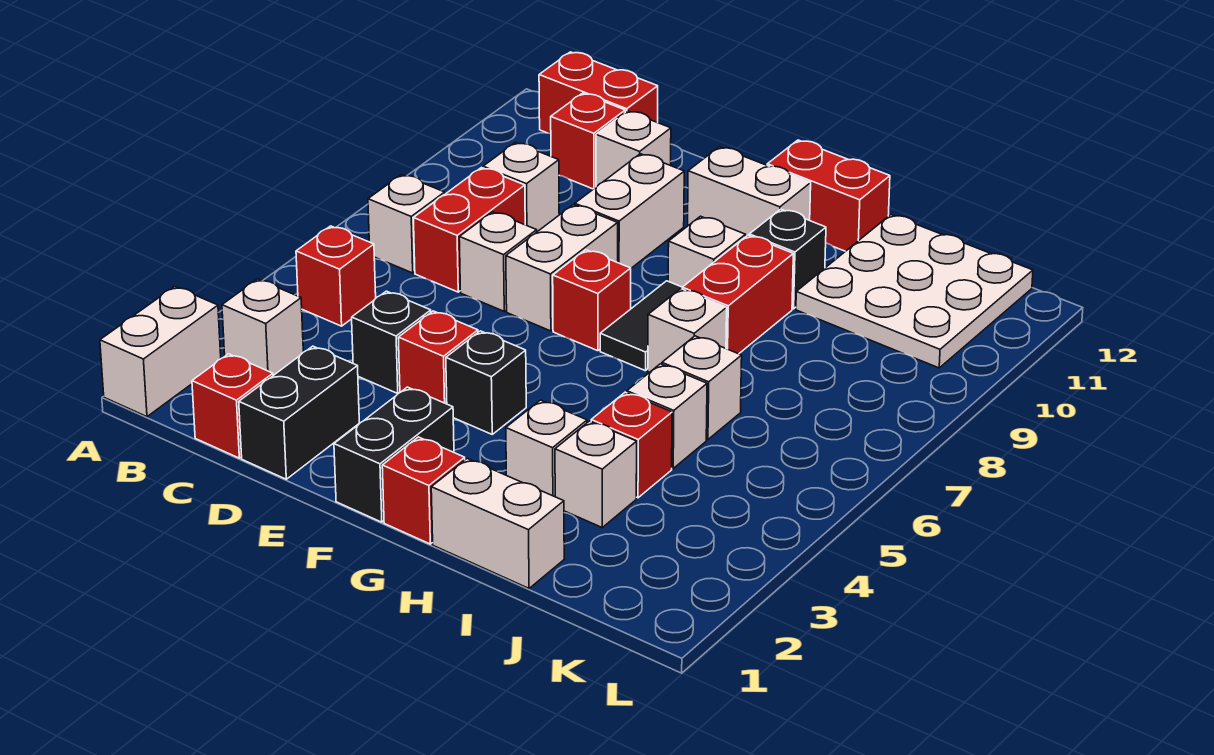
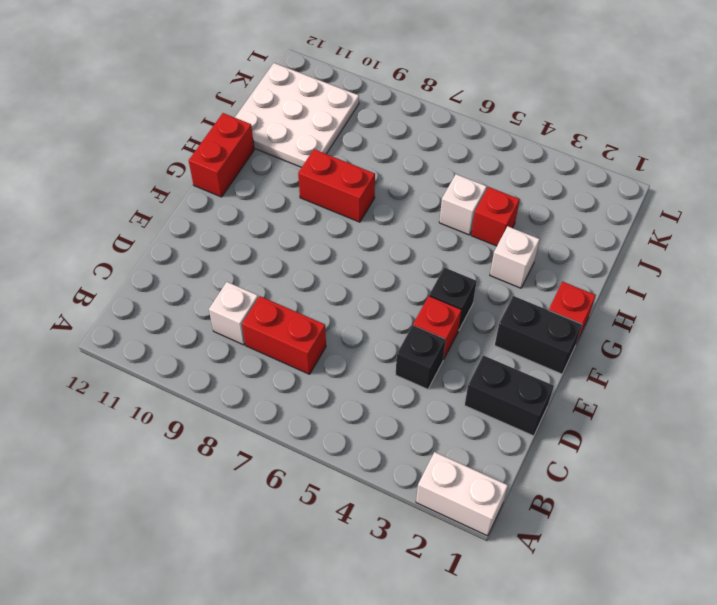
none -> white 1x1 brick [222,279,303,375]
none -> red 1x1 brick [296,226,376,326]
none -> white 1x1 brick [368,175,445,273]
none -> red 1x2 brick [539,52,658,134]

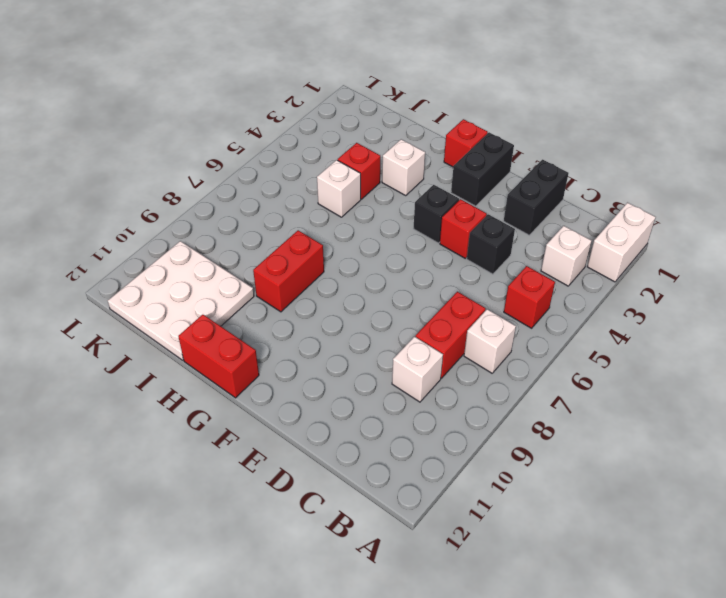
none -> red 1x2 brick [539,52,658,134]
none -> red 1x1 brick [192,354,273,458]
none -> red 1x1 brick [551,93,625,189]
none -> white 1x1 brick [459,212,537,311]

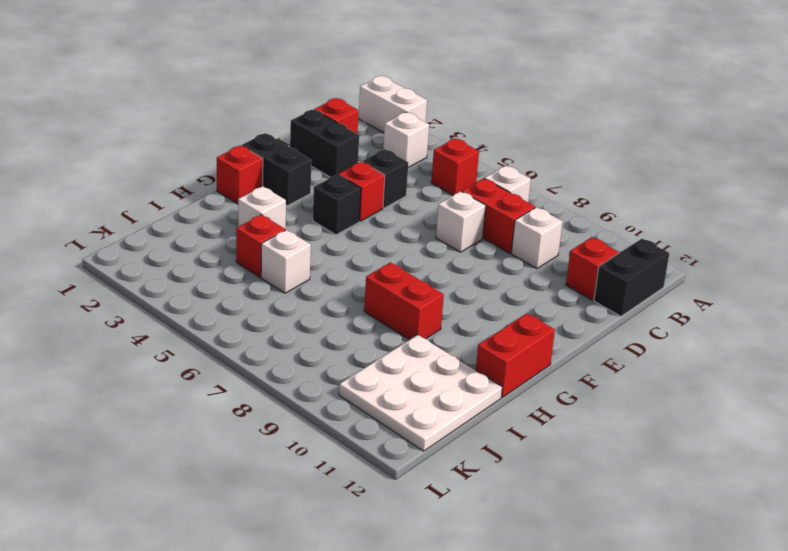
black 1x2 brick [594,239,669,316] -> red 1x2 brick [539,52,658,134]
none -> white 1x1 brick [596,111,671,187]
none -> white 1x2 brick [506,205,618,331]
none -> white 1x2 brick [575,154,684,268]
none -> red 1x1 brick [553,250,631,351]

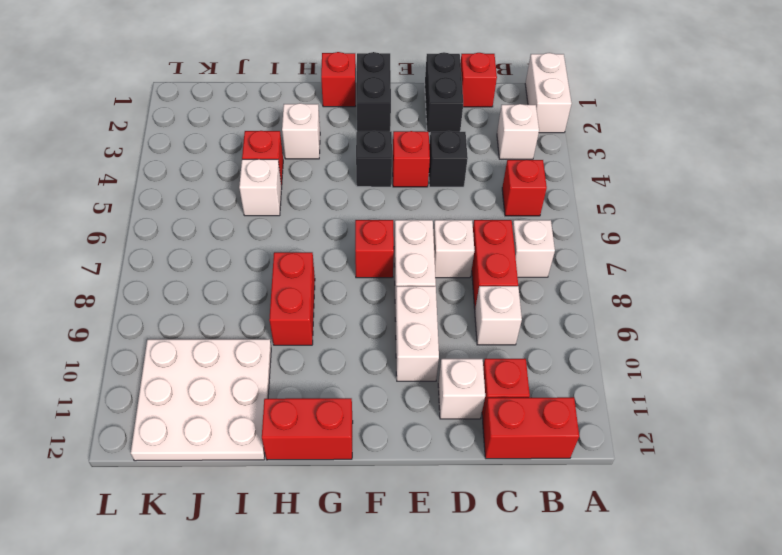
none -> white 1x2 brick [688,147,811,236]
none -> black 1x2 tile [600,281,682,371]
none -> white 1x1 brick [668,216,746,287]
none -> white 1x2 brick [431,458,564,588]

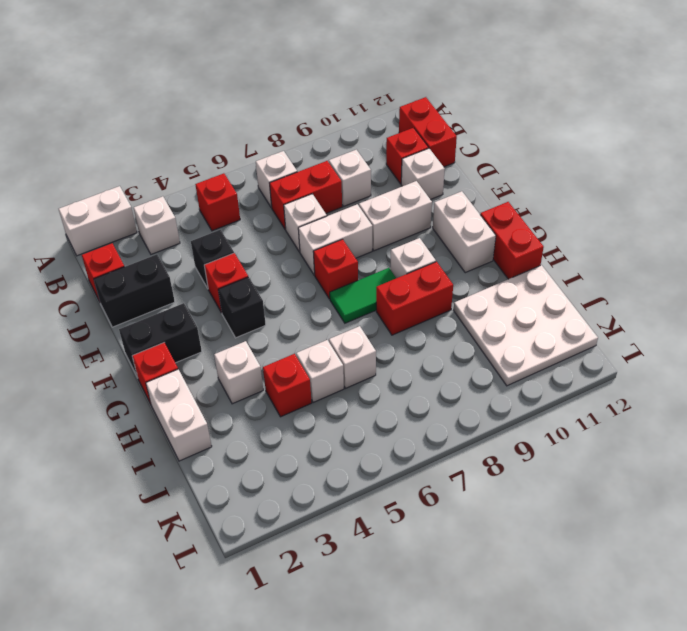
green 1x2 tile [330,268,396,323] -> black 1x2 tile [600,281,682,371]
none -> white 1x1 brick [648,289,727,372]
none -> black 1x1 brick [749,209,826,309]
none -> white 1x1 brick [555,421,637,527]

